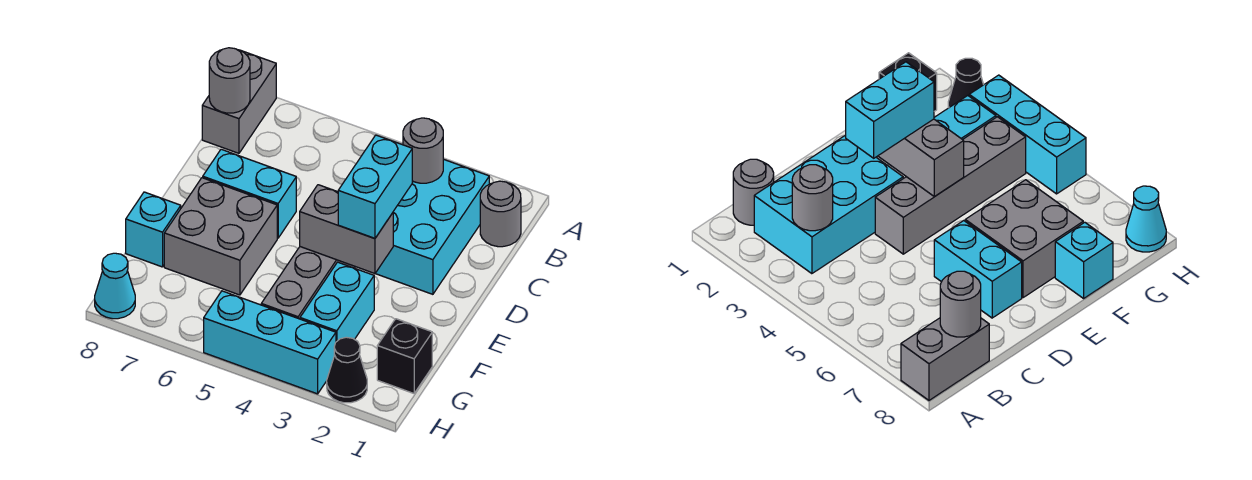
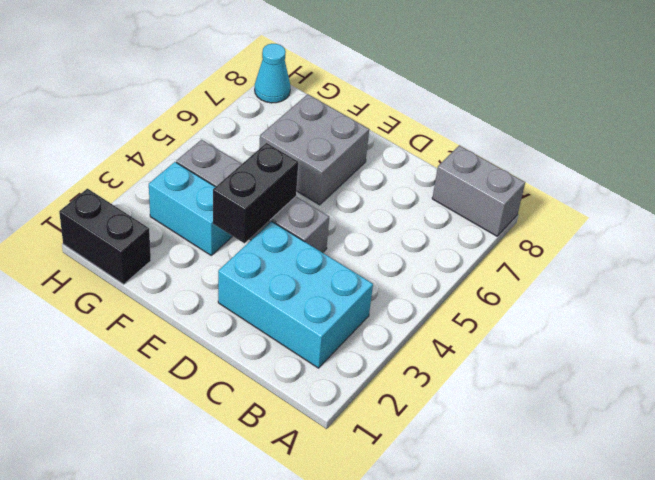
black 1x2 brick [213,143,298,243] -> grey 1x2 brick [300,185,393,274]
black 1x2 brick [59,189,151,284] -> black 1x1 brick [377,319,432,393]
none -> grey 1x1 round brick [480,181,521,247]
none -> cyan 1x2 brick [203,149,296,238]
none -> cyan 1x1 brick [126,192,181,267]

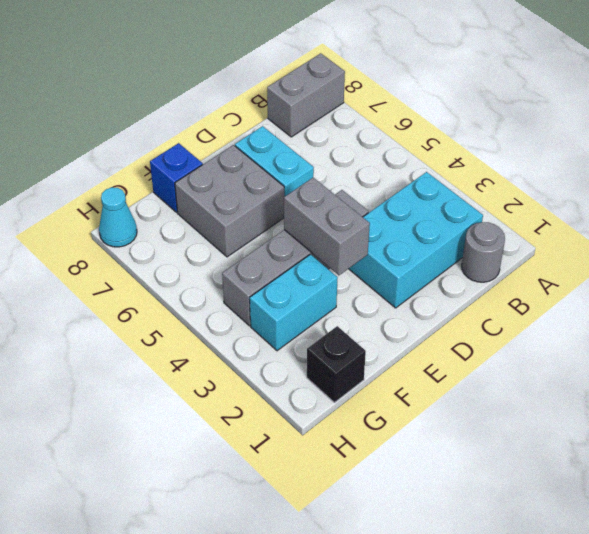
blue 1x1 brick [150,143,203,212] -> cyan 1x1 brick [126,192,181,267]
none -> black 1x1 cone [327,337,367,403]
none -> cyan 1x3 brick [204,291,336,394]
none -> grey 1x1 round brick [403,118,443,183]

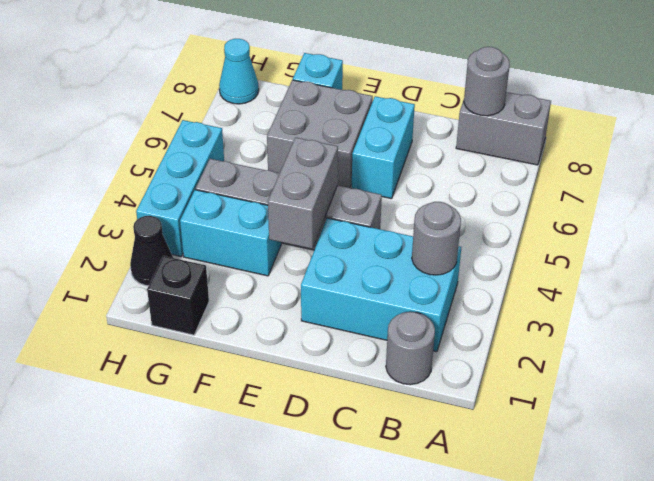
none -> cyan 1x2 brick [338,135,412,238]

